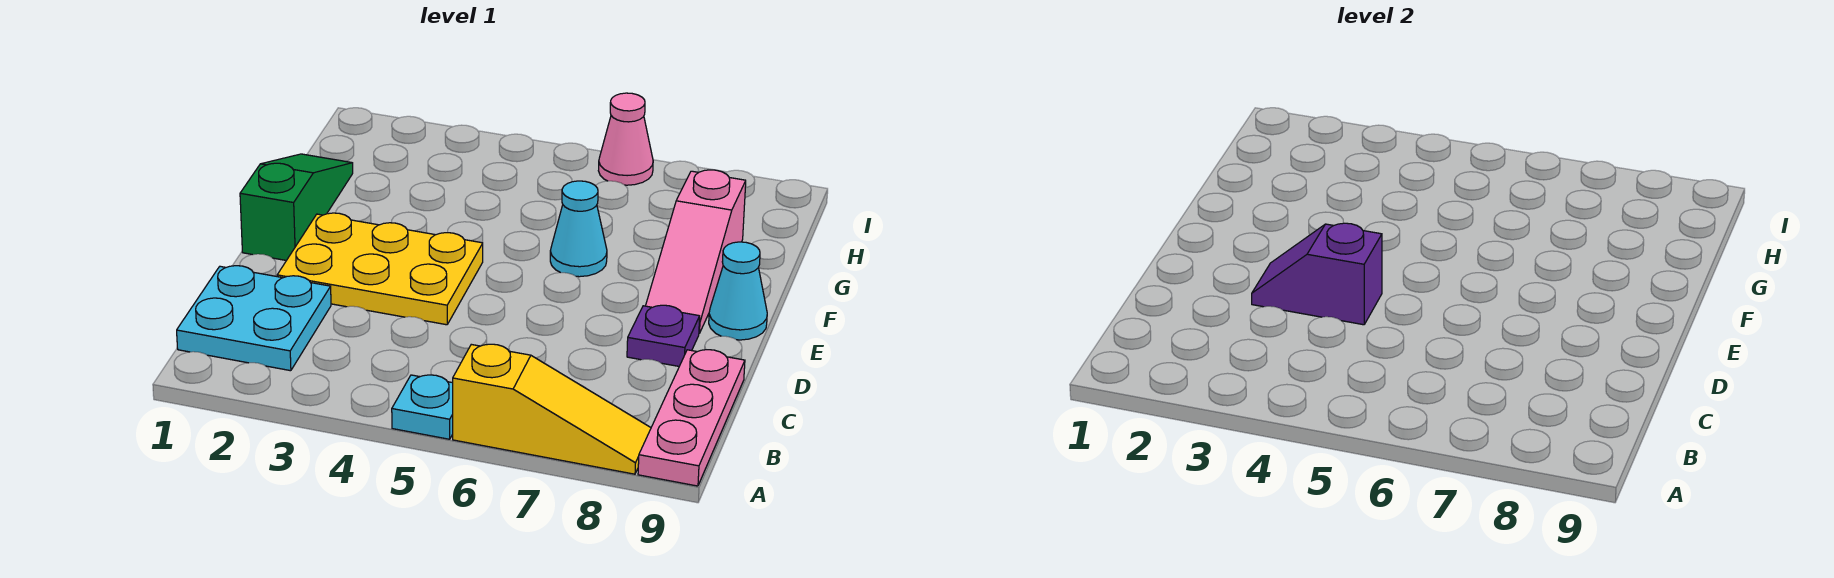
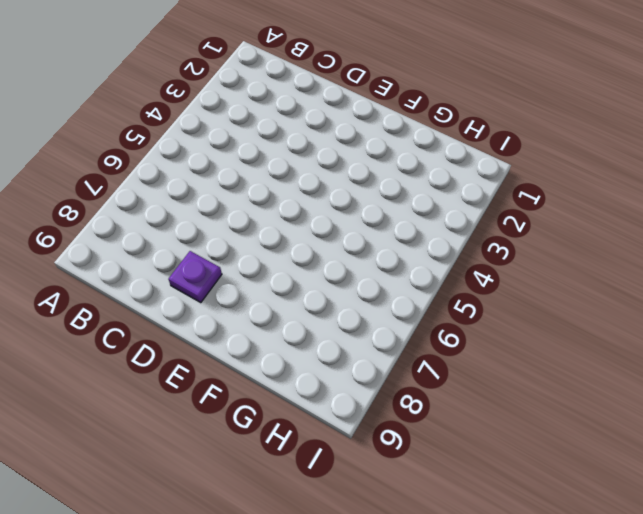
none -> cyan 1x1 plate [392,375,453,439]
none -> yellow 1x3 slope [452,344,651,474]
none -> pink 1x3 plate [638,350,745,486]

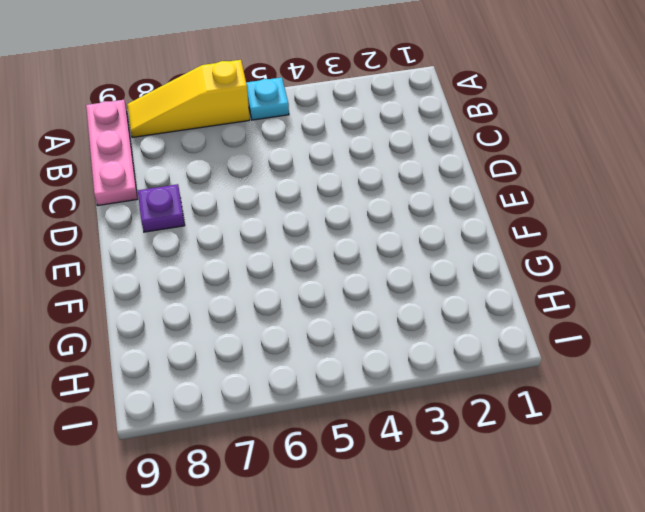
none -> cyan 2x2 plate [177,266,331,371]
none -> yellow 2x3 plate [277,213,483,325]
none -> green 1x3 slope [240,154,353,261]

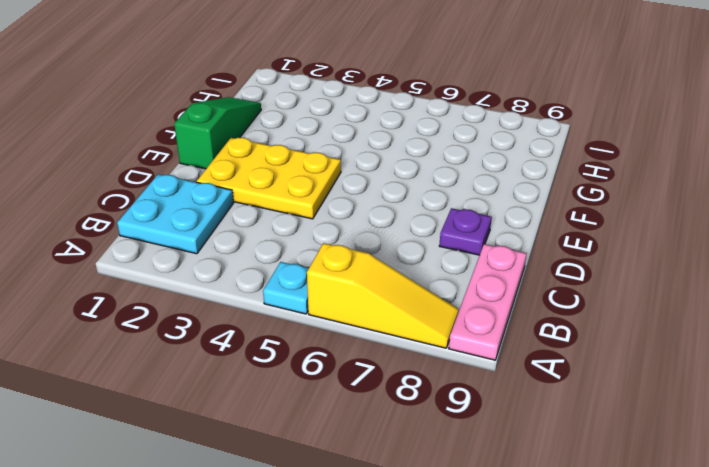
none -> pink 1x3 slope [646,170,746,333]
none -> cyan 1x1 cone [709,242,767,340]
none -> cyan 1x1 cone [550,181,607,277]

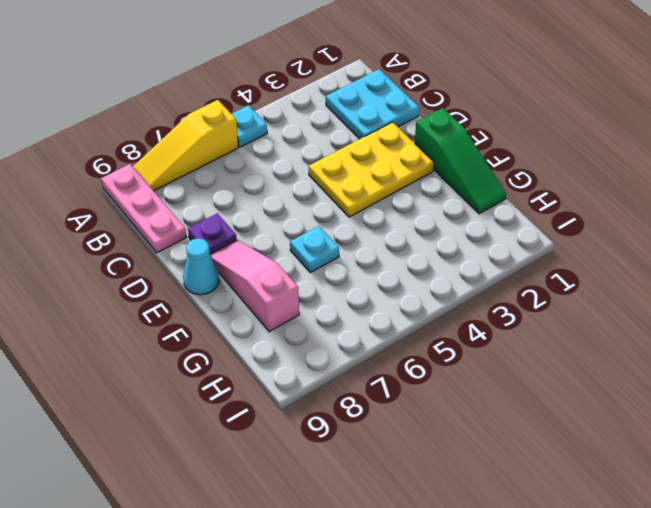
cyan 1x1 plate [290,226,339,273] -> cyan 1x1 cone [550,181,607,277]
none -> pink 1x1 cone [598,93,653,185]
none -> purple 1x2 slope [1252,223,1382,325]

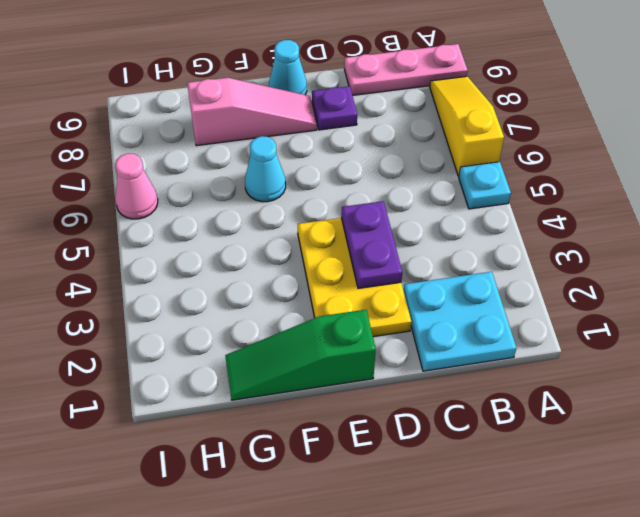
purple 1x2 plate [341,201,402,288] -> purple 1x2 slope [1252,223,1382,325]

